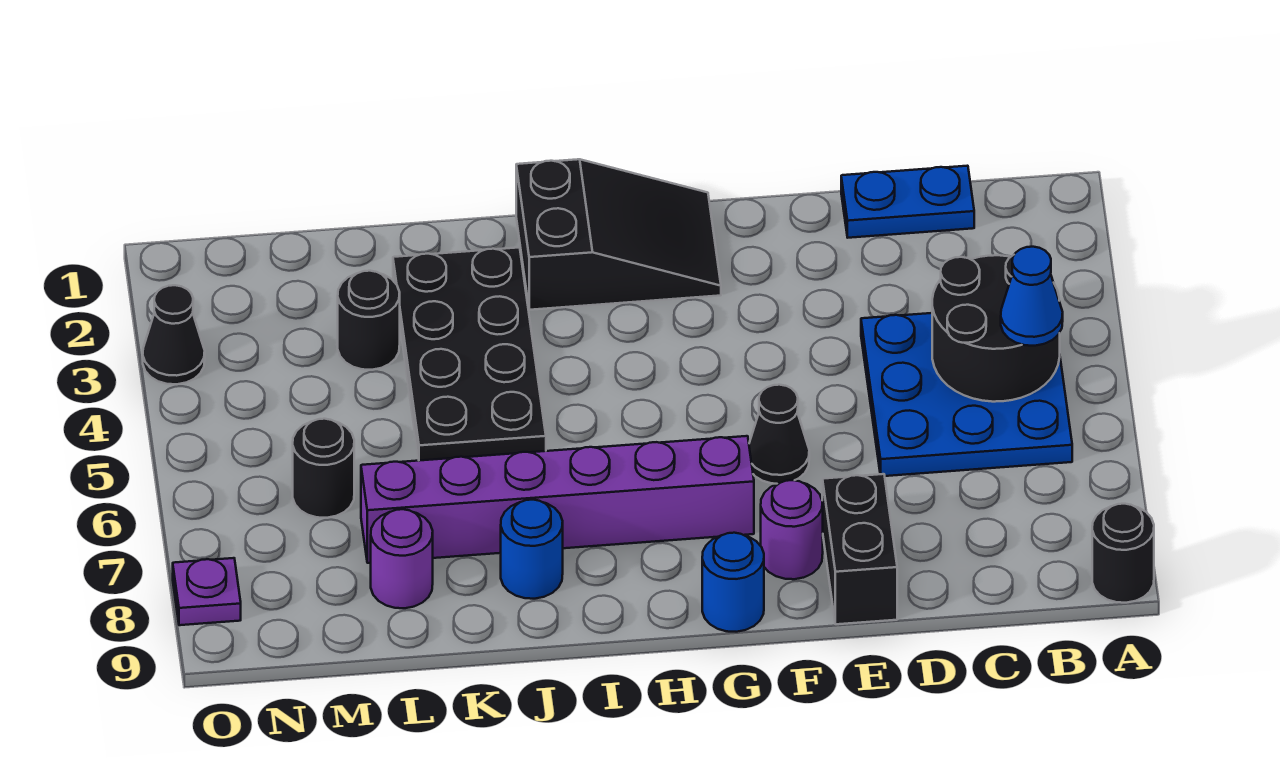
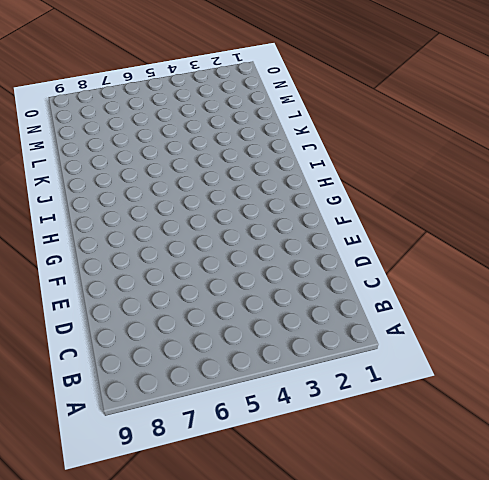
none -> black 1x1 round brick [1092,504,1154,603]
none -> blue 3x3 plate [861,313,1072,476]
none -> blue 1x2 plate [841,166,974,238]

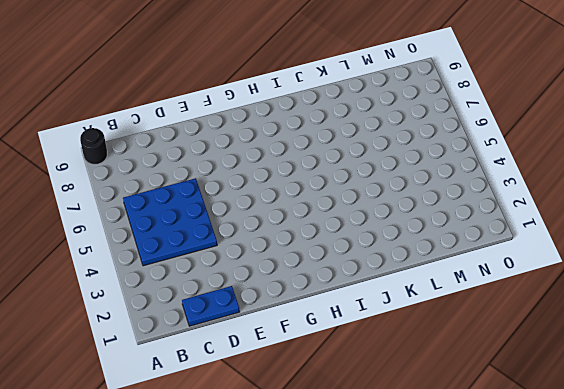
none -> black 1x2 brick [822,474,897,624]
none -> black 1x1 cone [749,385,809,484]
none -> purple 1x1 round brick [761,480,823,579]

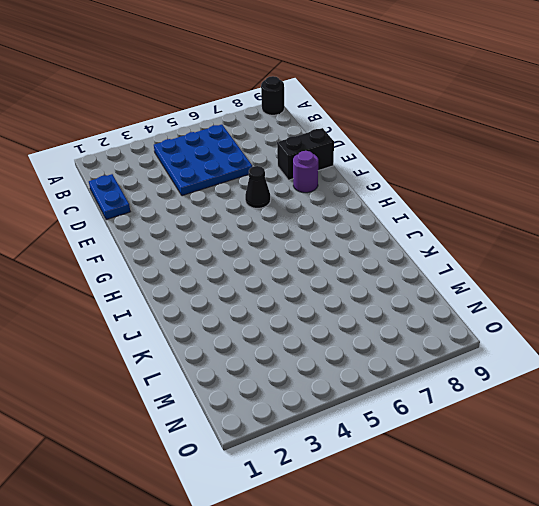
none -> black 2x3 slope [516,159,721,310]
none -> purple 1x6 brick [361,436,754,563]
none -> blue 1x1 round brick [702,533,764,632]

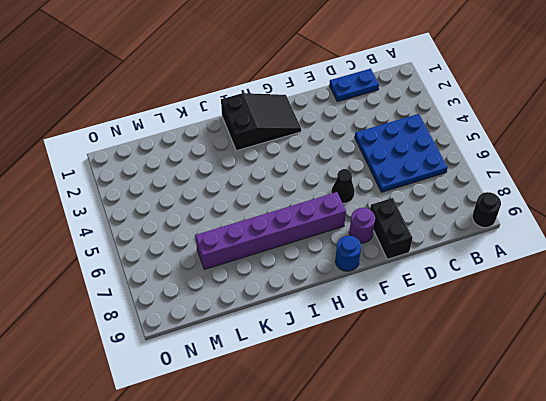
none -> black 2x4 plate [393,248,546,461]
none -> blue 1x1 round brick [501,500,563,599]
none -> black 1x1 round brick [338,271,400,370]

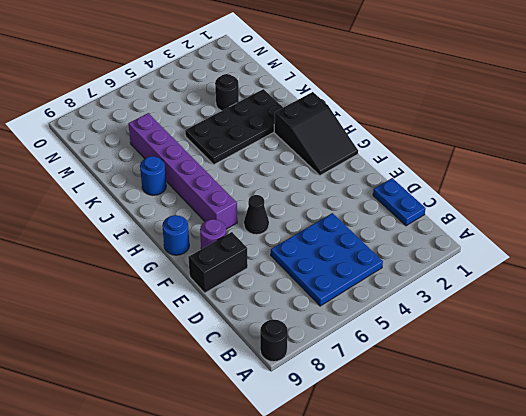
none -> purple 1x1 round brick [371,509,433,608]
none -> black 1x1 round brick [293,419,354,518]
none -> black 1x1 cone [143,285,205,384]

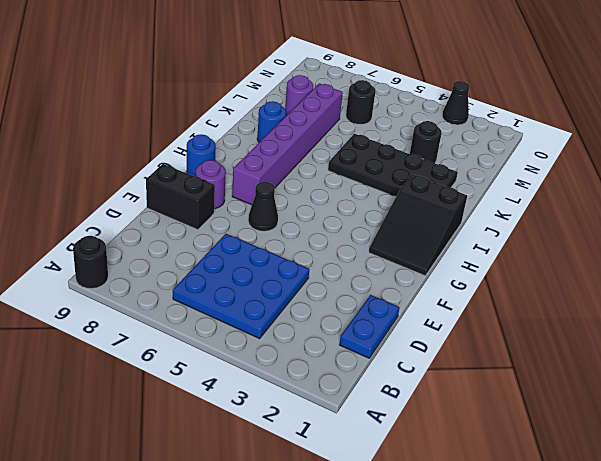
none -> purple 1x1 plate [173,558,241,625]
none -> black 2x2 round brick [932,255,1060,402]
none -> blue 1x1 cone [1001,247,1063,346]

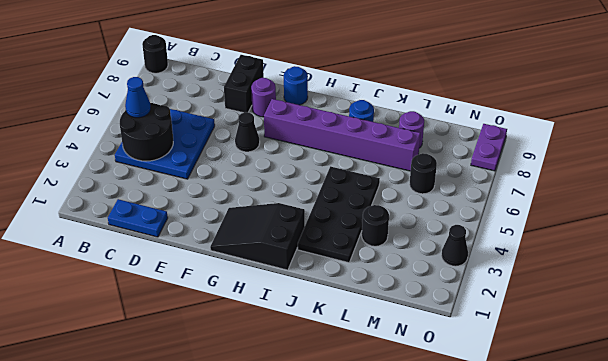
purple 1x2 plate [471,124,507,171] -> purple 1x1 plate [173,558,241,625]

